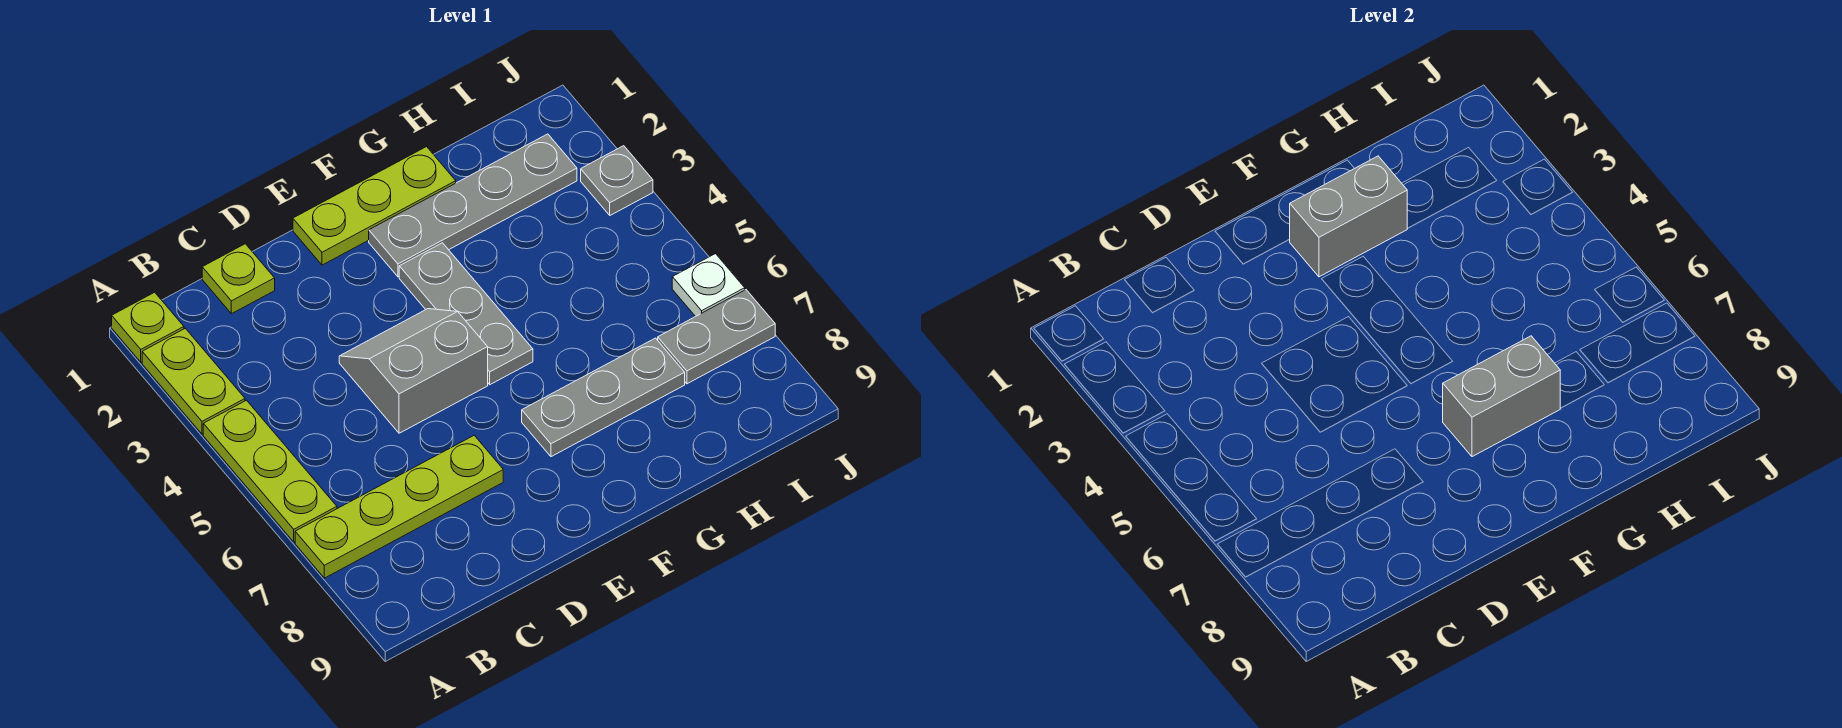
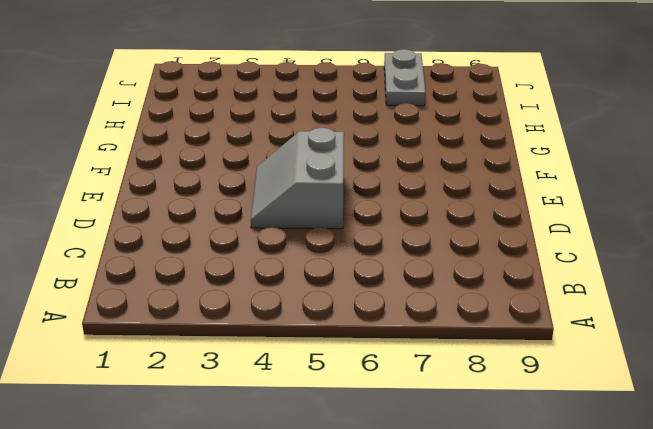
none -> lime 1x1 plate [112,292,184,362]
none -> lime 1x2 plate [142,328,245,434]
none -> lime 1x3 plate [203,400,337,542]

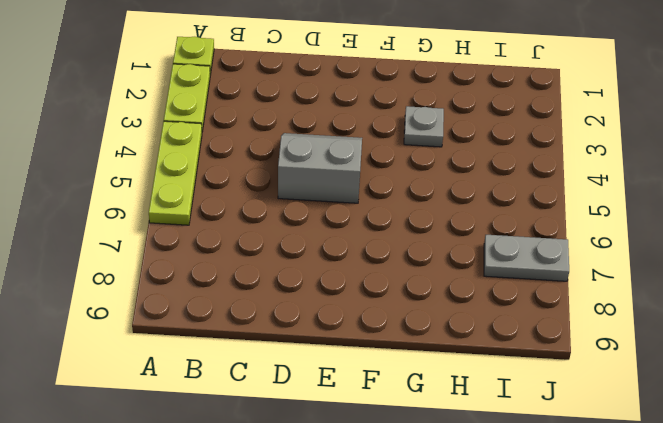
grey 1x1 plate [404,106,444,147] -> grey 1x1 plate moved to [581,146,653,215]
none -> lime 1x4 plate [295,435,503,578]
none -> lime 1x1 plate [202,244,275,314]
none -> lime 1x3 plate [293,147,456,265]

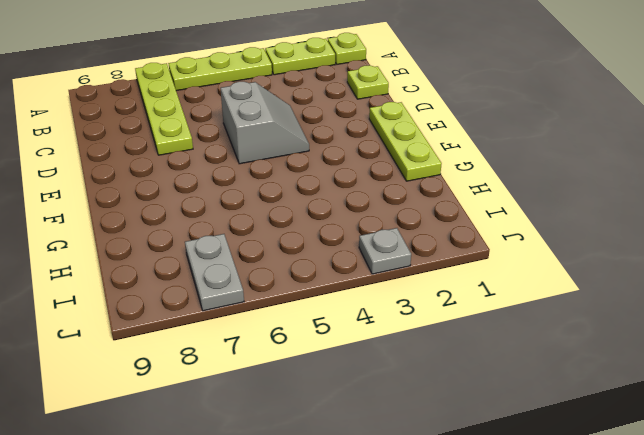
none -> grey 1x4 plate [369,134,577,277]
none -> grey 1x3 plate [399,243,533,385]
none -> grey 1x3 plate [522,338,685,457]

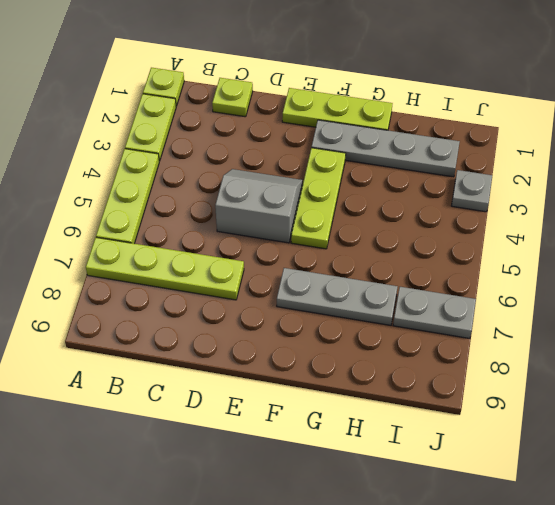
lime 1x3 plate [291,148,346,249] -> grey 1x3 plate [399,243,533,385]
none -> white 1x1 plate [672,254,745,317]
none -> grey 1x2 brick [1289,156,1408,277]
none -> grey 1x2 brick [1443,336,1560,457]

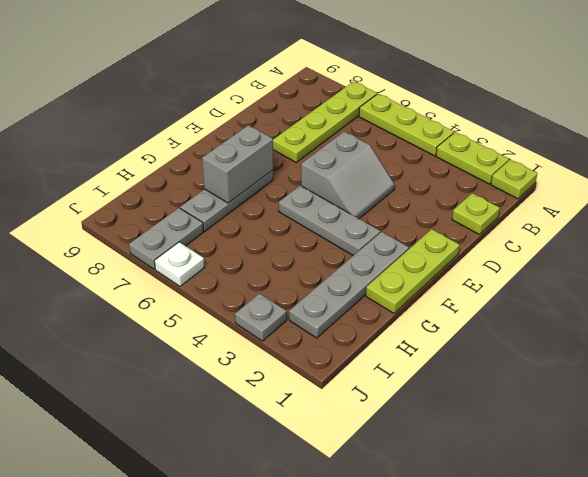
none -> grey 1x2 brick [1289,156,1408,277]

